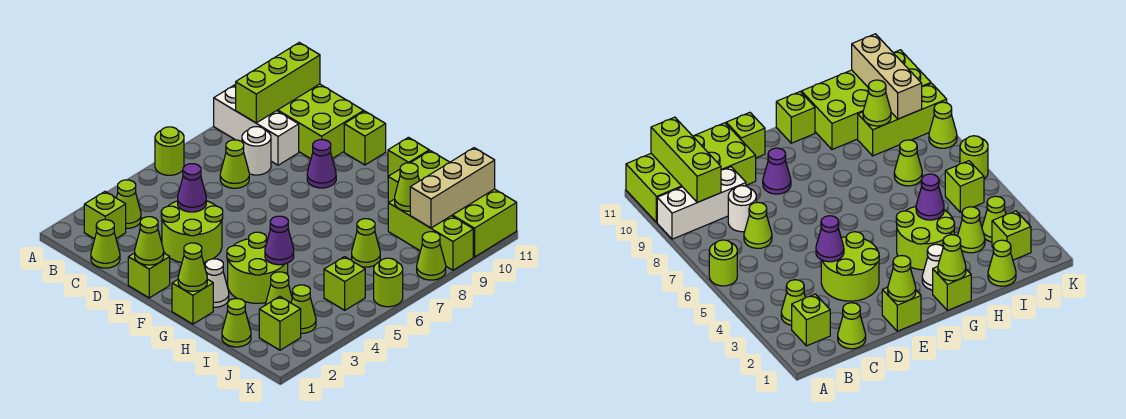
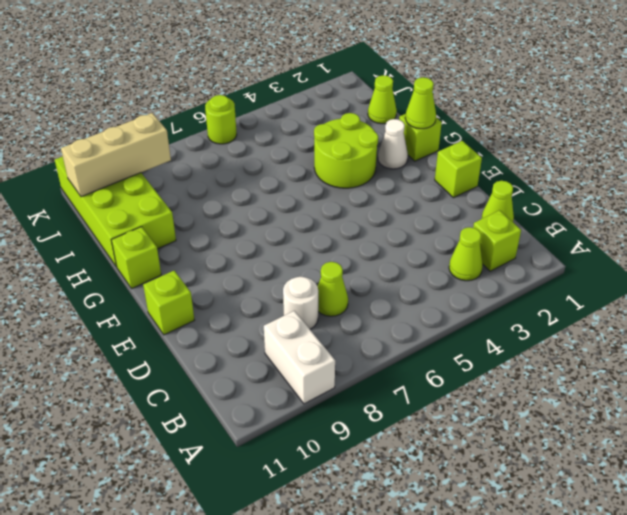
white 1x2 brick [264,311,335,404] -> white 1x3 brick [214,85,299,165]
none -> lime 1x1 round brick [155,127,184,175]
none -> lime 2x4 brick [235,84,364,159]
none -> lime 2x2 round brick [161,201,223,263]
none -> purple 1x1 cone [307,140,336,188]

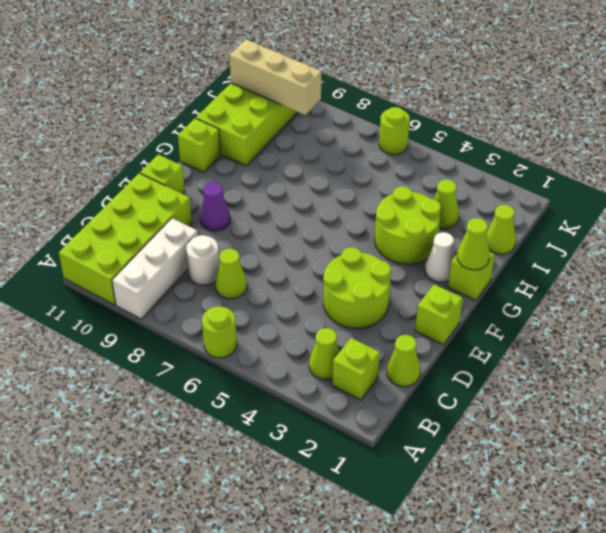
none -> lime 1x1 cone [352,219,380,267]
none -> lime 1x3 brick [388,199,473,270]
none -> lime 1x1 brick [259,297,301,350]
none -> lime 1x1 cone [291,285,316,333]

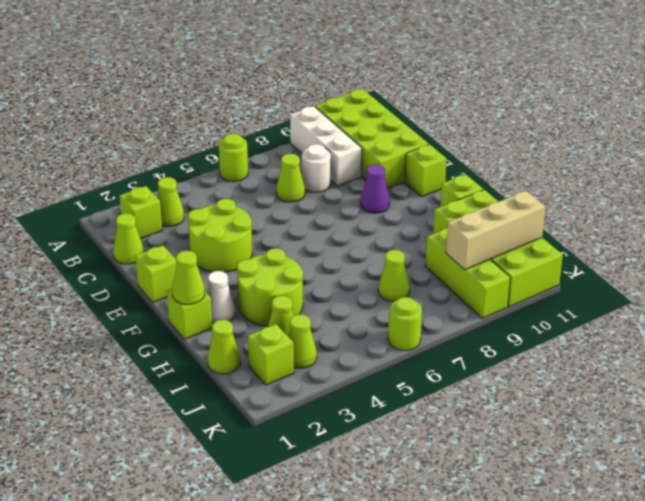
none -> lime 1x1 brick [324,257,365,310]
none -> lime 1x1 cone [417,232,446,280]
none -> lime 1x3 brick [236,43,320,123]
none -> purple 1x1 cone [178,164,206,212]

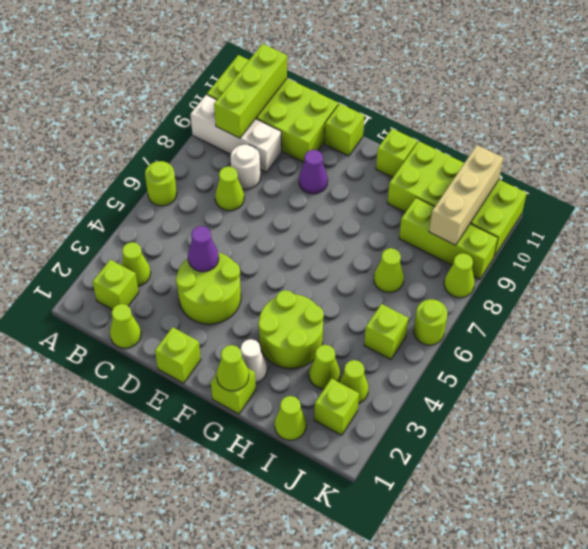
none -> lime 1x1 cone [135,217,164,265]
none -> purple 1x1 cone [265,216,294,265]
none -> lime 1x1 cone [395,163,419,211]

